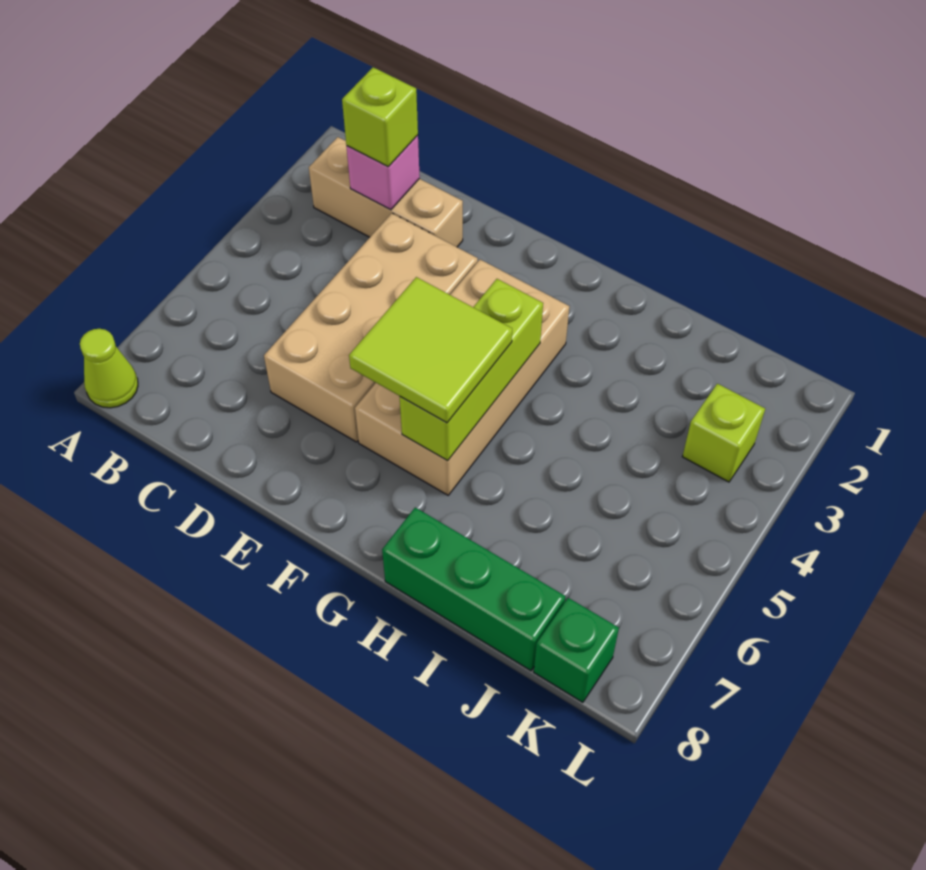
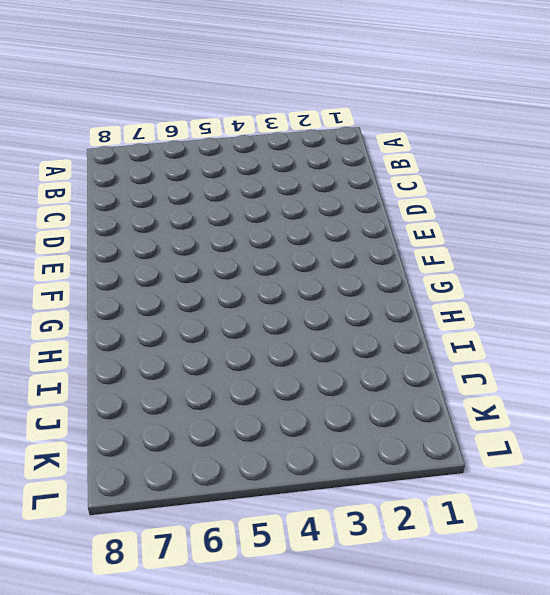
none -> lime 1x1 cone [80,329,138,408]
none -> tan 1x3 brick [309,137,463,247]

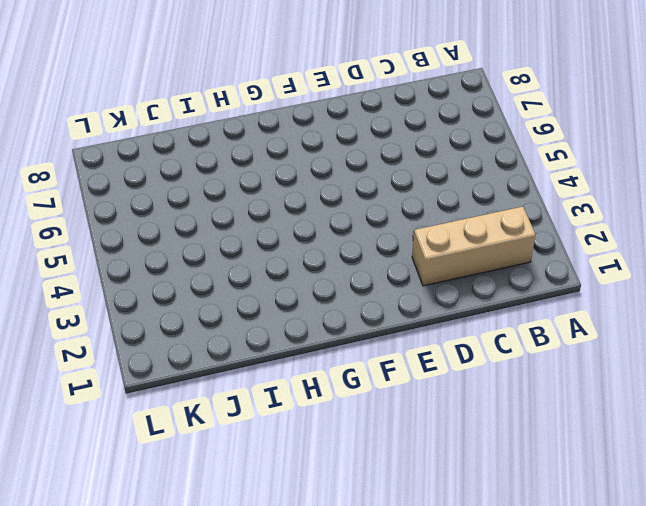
none -> lime 1x1 cone [80,329,138,408]
none -> tan 2x4 brick [264,213,478,442]

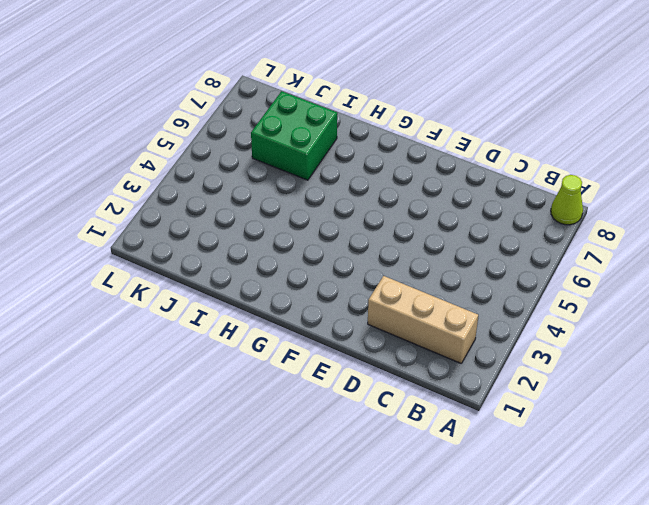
green 2x2 brick [251,91,337,180] -> none
none -> tan 2x4 brick [264,213,478,442]
none -> tan 2x4 brick [355,260,569,495]

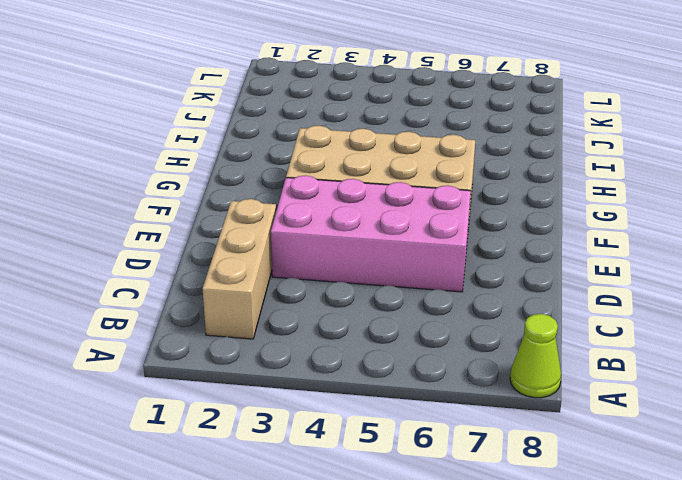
pink 2x4 brick [271,175,471,292] -> tan 2x4 brick [264,213,478,442]
none -> green 1x3 brick [382,508,565,671]
none -> lime 1x1 brick [682,384,765,482]

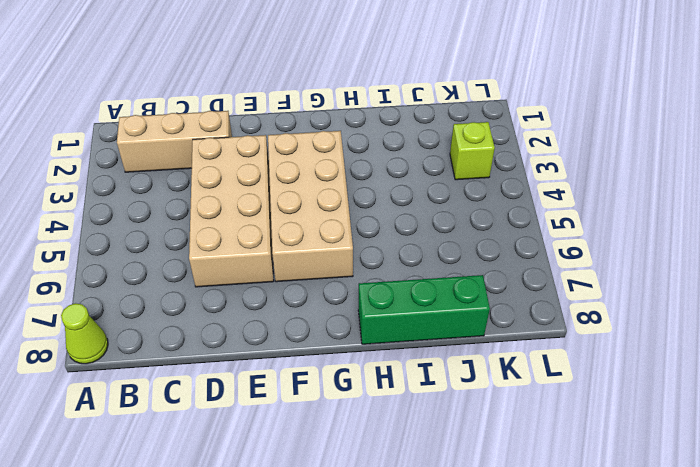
none -> green 1x1 brick [534,598,619,702]
none -> pink 1x1 brick [346,135,420,210]

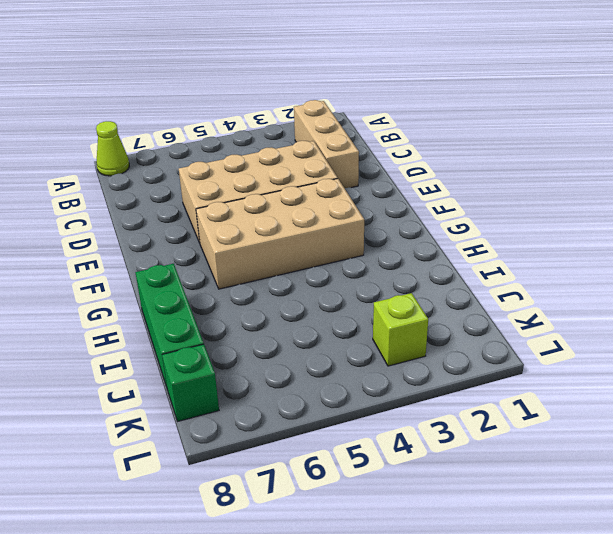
none -> pink 1x1 brick [346,135,420,210]
none -> lime 1x3 brick [400,279,543,461]

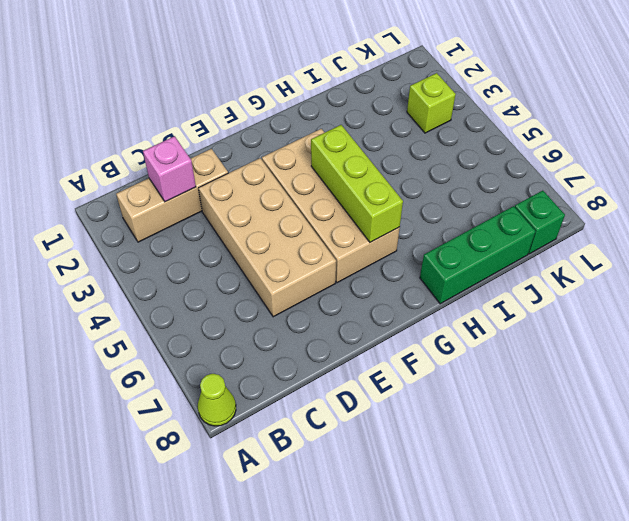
none -> lime 1x1 brick [342,67,418,166]
none -> lime 2x2 tile [349,277,512,423]

